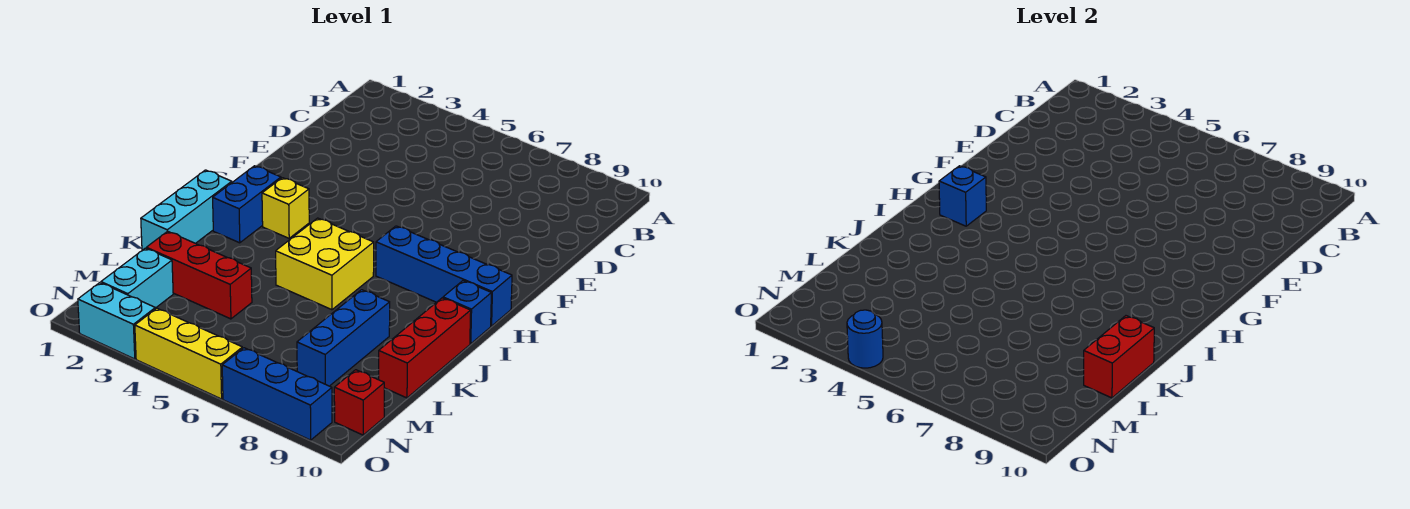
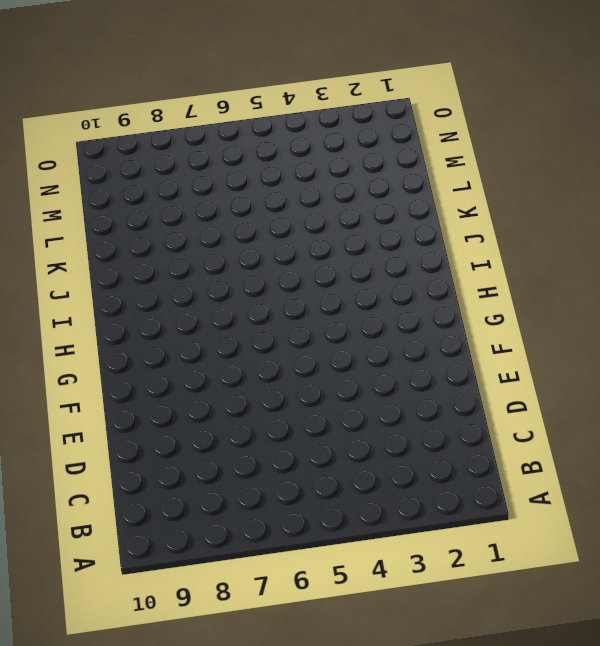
none -> blue 1x2 brick [213,166,281,243]
none -> yellow 1x1 brick [262,178,309,238]
none -> blue 1x4 brick [376,226,512,326]

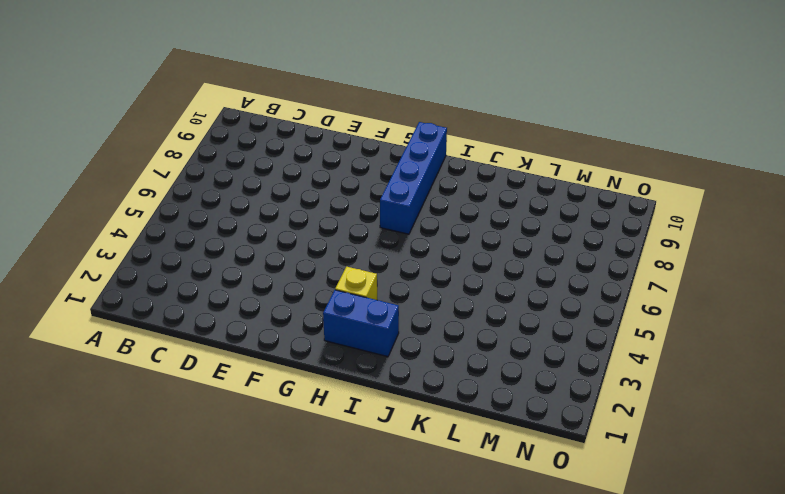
none -> cyan 1x3 brick [141,170,232,250]
none -> yellow 2x2 brick [276,218,374,310]
none -> blue 1x1 brick [443,281,491,344]

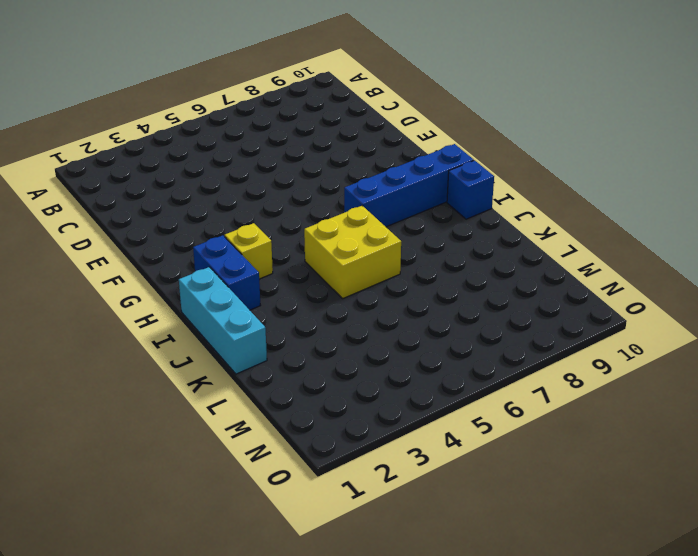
none -> red 1x3 brick [379,298,471,398]
none -> blue 1x3 brick [297,290,390,386]
none -> red 1x3 brick [146,231,252,319]

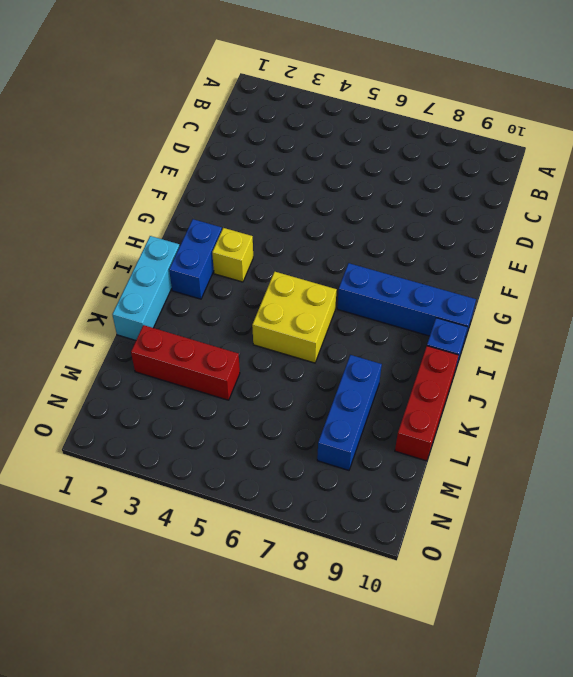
none -> cyan 1x2 brick [101,248,173,308]
none -> red 1x1 brick [334,370,384,435]
none -> cyan 1x2 brick [78,283,155,359]

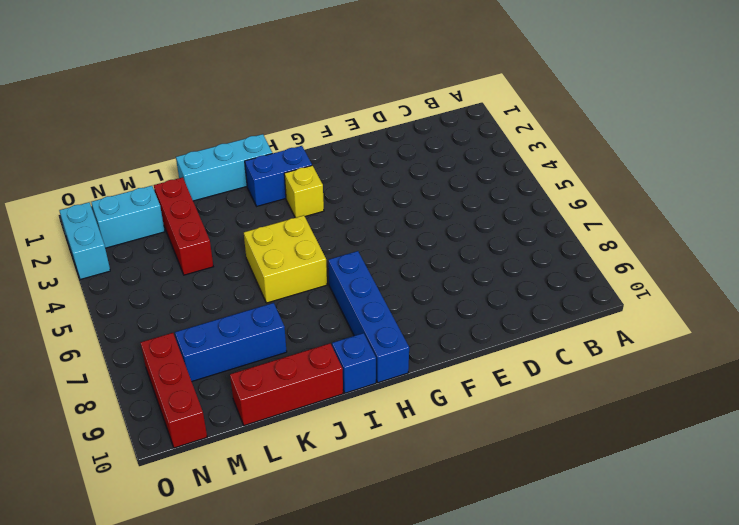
red 1x3 brick [140,333,207,448] -> red 1x1 brick [334,370,384,435]
none -> yellow 1x3 brick [135,308,242,399]
none -> blue 1x3 brick [222,348,332,440]
none -> blue 1x1 brick [939,166,986,226]

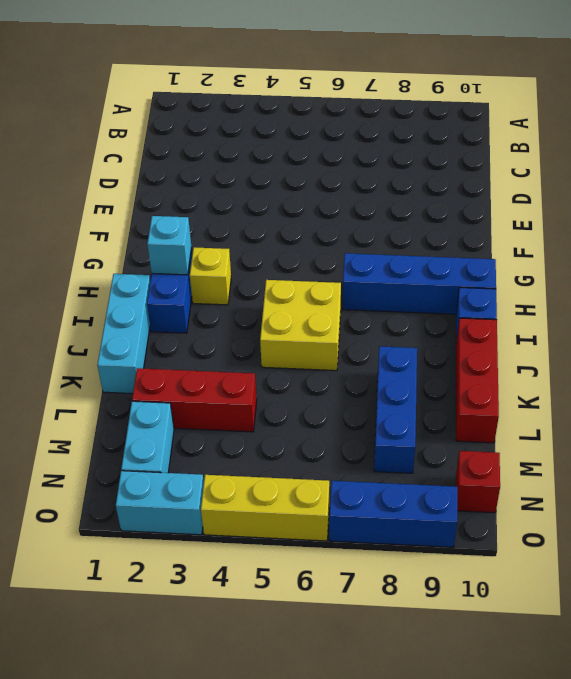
cyan 1x1 brick [147,216,192,275] -> blue 1x1 brick [939,166,986,226]
none -> red 1x2 brick [1084,316,1154,398]
none -> blue 1x1 round brick [847,310,883,368]

